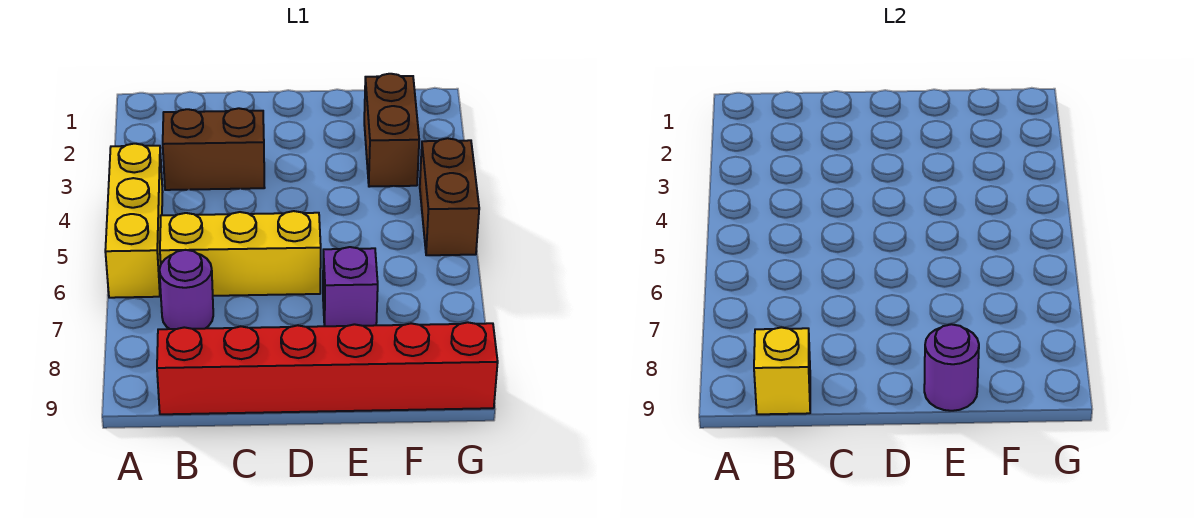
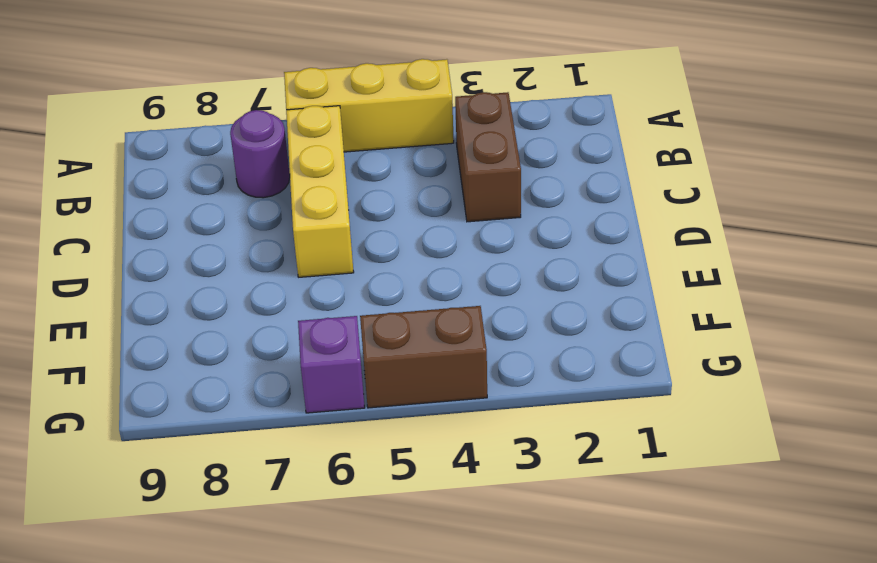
purple 1x1 brick [298,316,365,413] -> purple 1x1 brick moved to [323,247,378,326]
none -> red 1x6 brick [157,322,498,414]
none -> brown 1x2 brick [364,74,419,187]

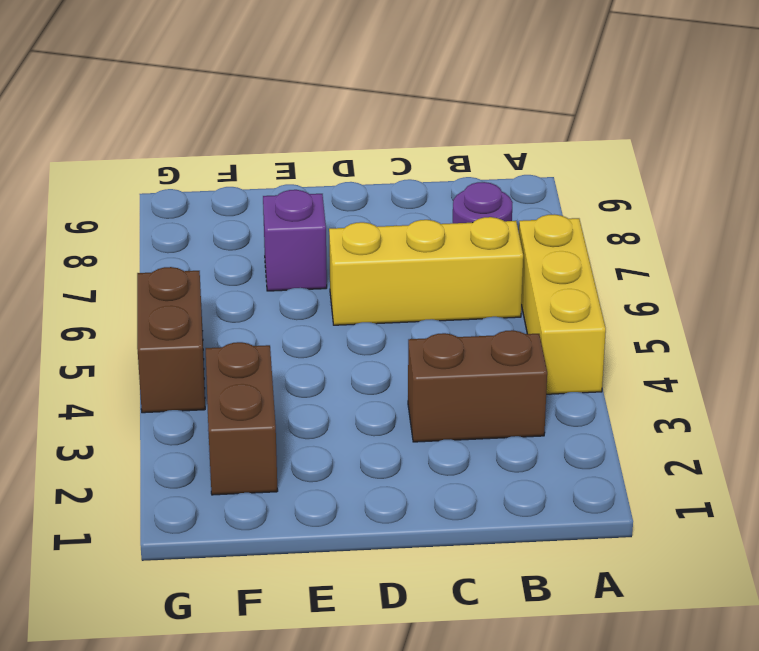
none -> red 1x6 brick [157,322,498,414]
none -> yellow 1x1 brick [754,327,810,414]

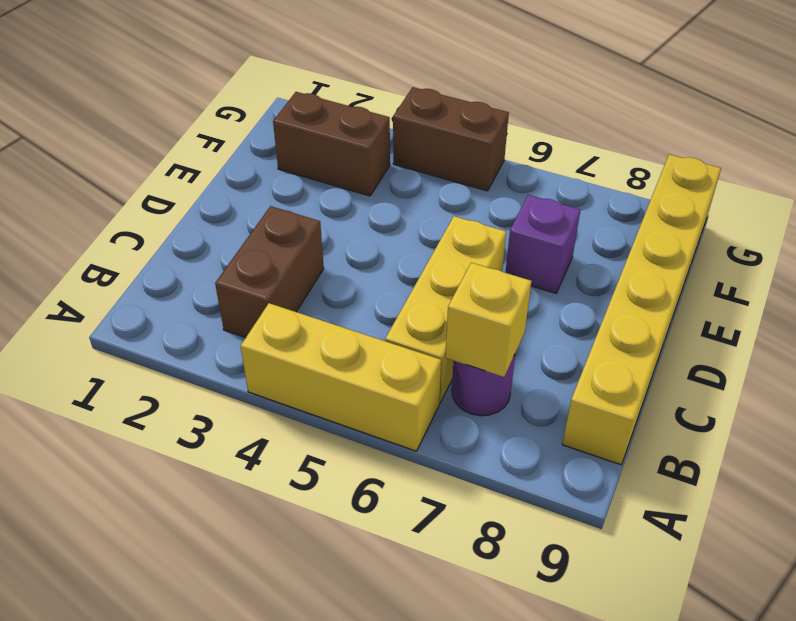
yellow 1x1 brick [445,263,531,377] -> yellow 1x1 brick moved to [754,327,810,414]
yellow 1x6 brick [562,154,721,465] -> red 1x6 brick [157,322,498,414]
none -> purple 1x1 round brick [924,324,979,411]

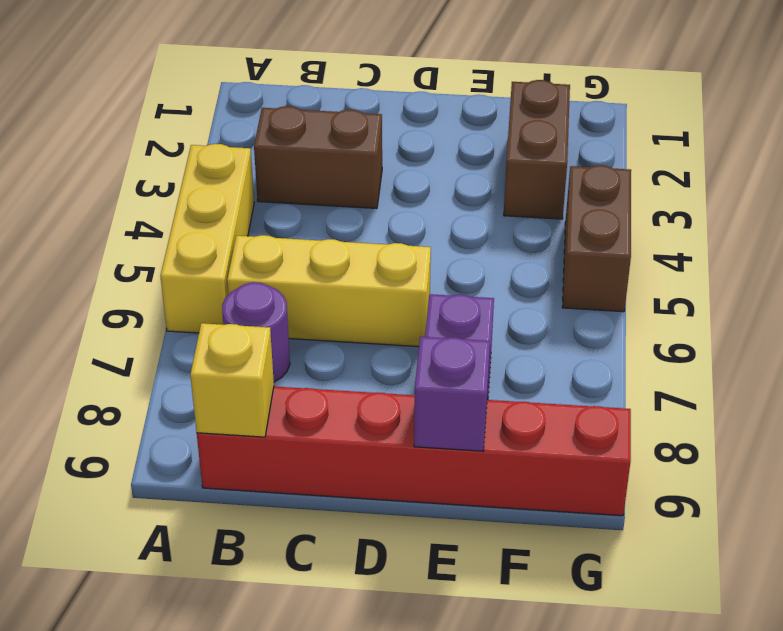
purple 1x1 brick [414,337,490,451] -> purple 1x1 round brick [924,324,979,411]

